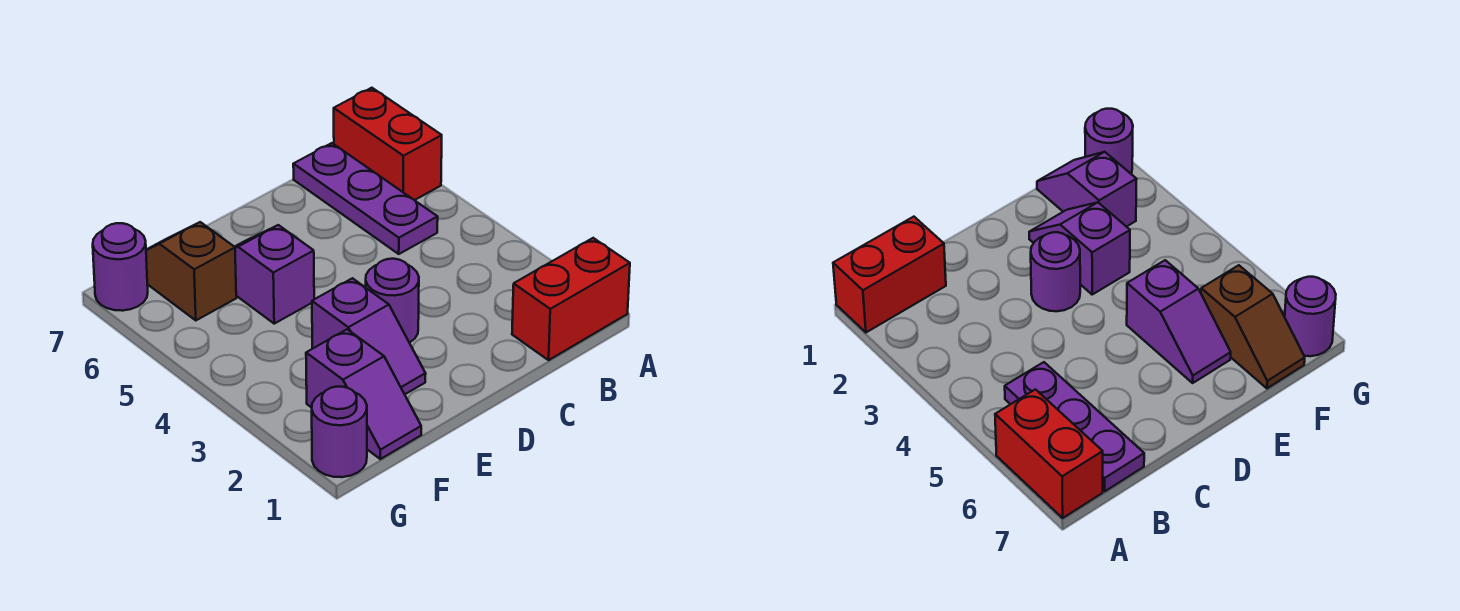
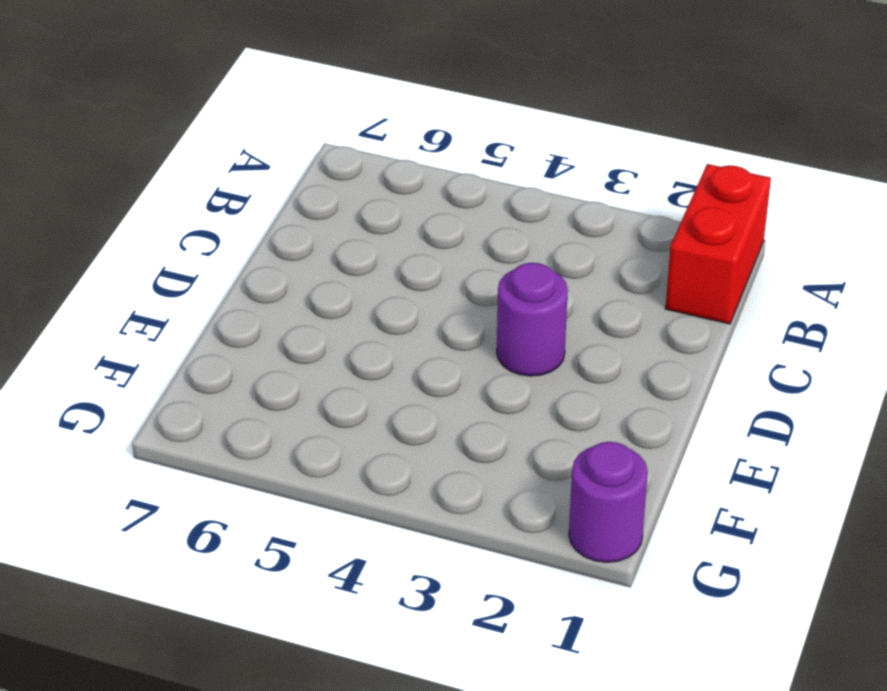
none -> red 1x2 brick [334,88,442,200]
none -> purple 1x3 plate [293,143,438,254]

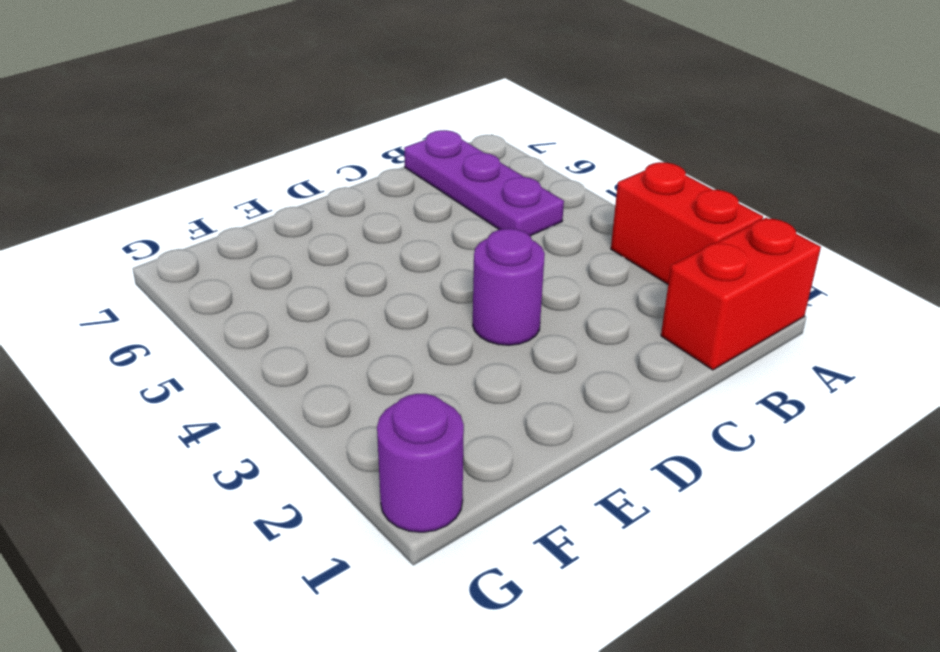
red 1x2 brick [611,162,763,284] -> red 1x2 brick moved to [334,88,442,200]
none -> purple 1x2 slope [312,278,426,394]
none -> purple 1x2 slope [235,225,314,324]

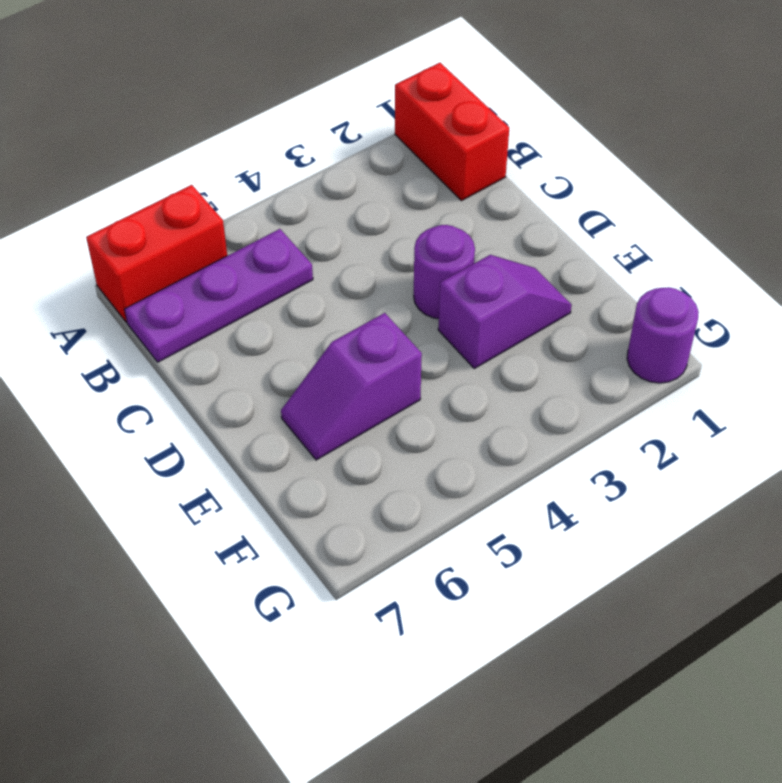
none -> purple 1x2 slope [306,329,421,459]
none -> brown 1x2 slope [146,222,236,320]

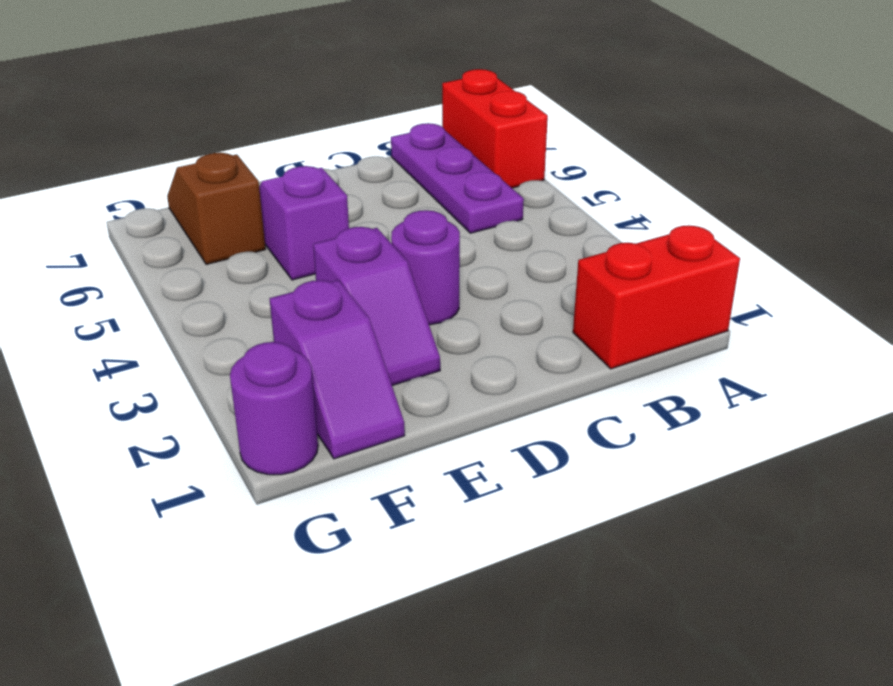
none -> purple 1x1 round brick [93,223,148,311]

